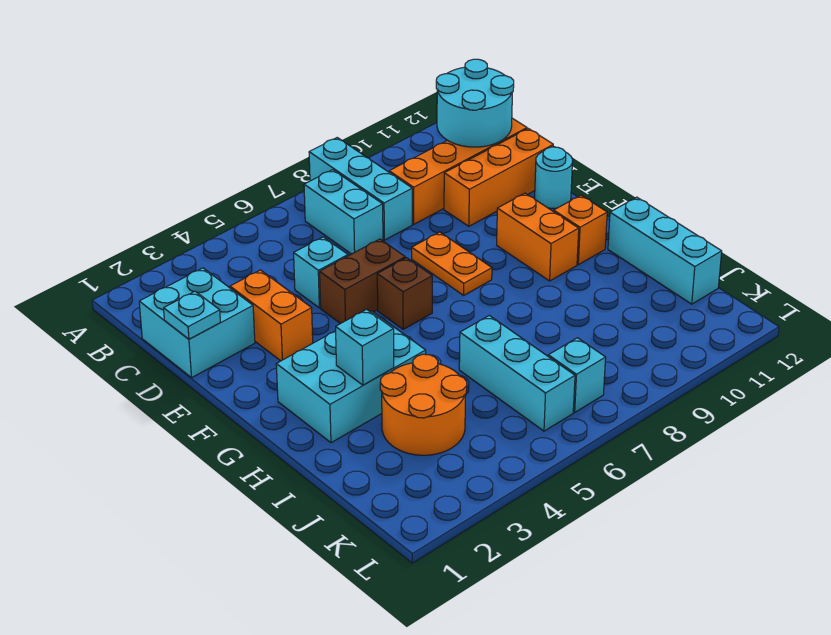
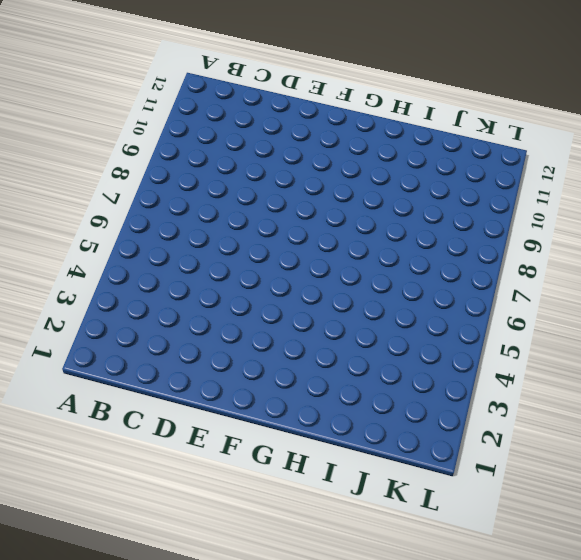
none -> cyan 1x3 brick [309,138,412,240]
none -> cyan 1x2 brick [304,170,383,254]
none -> cyan 2x2 brick [139,268,255,378]

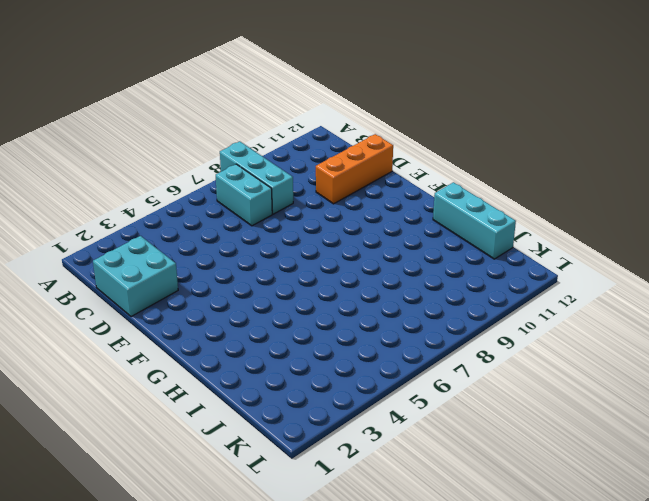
none -> orange 1x4 brick [389,118,527,224]
none -> orange 1x2 brick [230,270,313,361]
none -> cyan 1x1 brick [294,237,348,308]

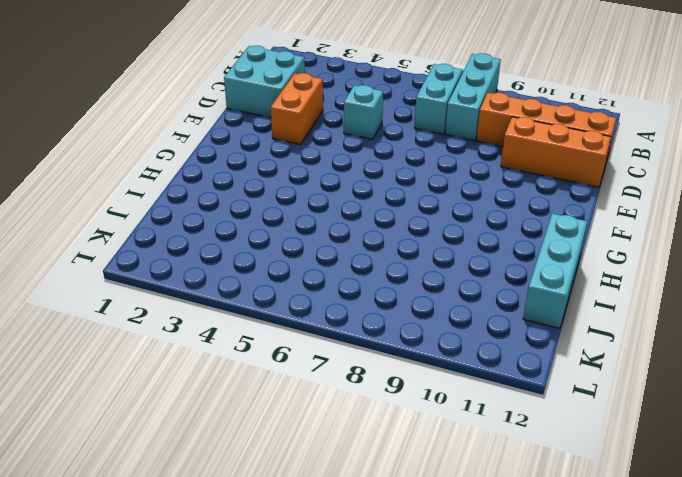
none -> brown 1x2 brick [320,239,405,324]
none -> orange 1x2 plate [412,232,492,295]
none -> cyan 1x1 round brick [535,147,573,208]

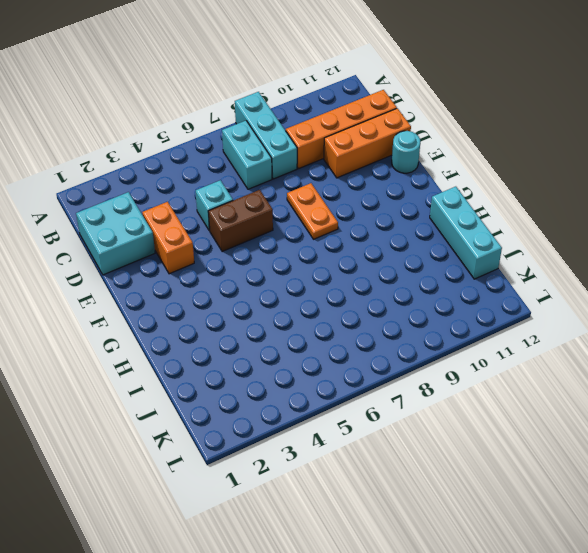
none -> brown 1x1 brick [377,258,432,329]
none -> orange 1x2 brick [497,193,579,281]
none -> cyan 2x3 brick [276,311,426,443]

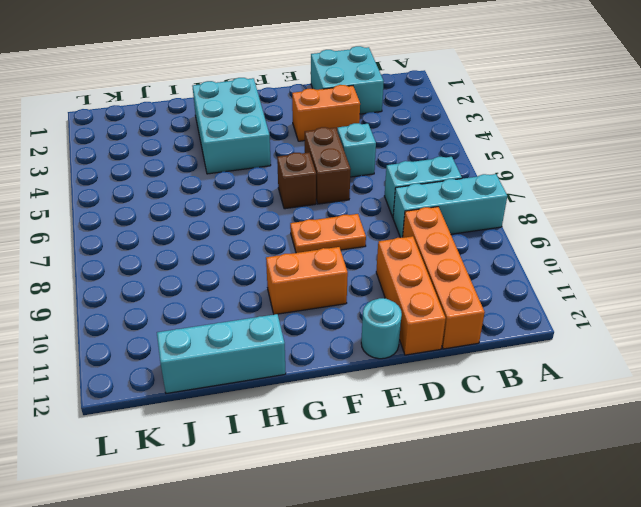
none -> orange 1x1 brick [554,195,607,265]
none -> orange 2x2 round brick [380,354,467,455]
none -> cyan 1x3 brick [459,316,575,431]

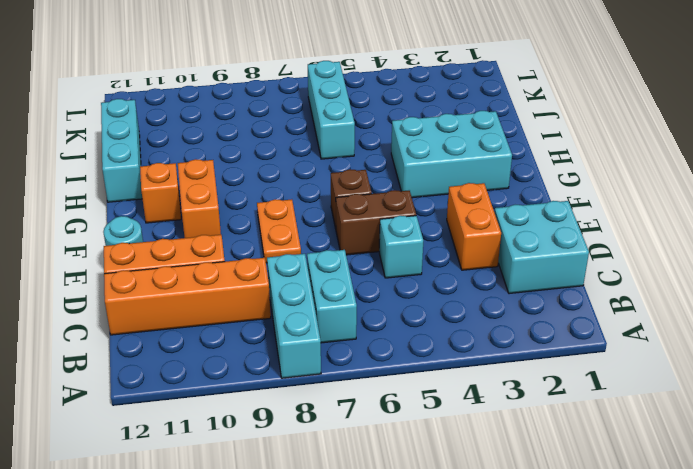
none -> orange 2x2 round brick [380,354,467,455]
none -> cyan 1x1 brick [548,338,606,412]
none -> cyan 2x2 round brick [436,59,514,147]

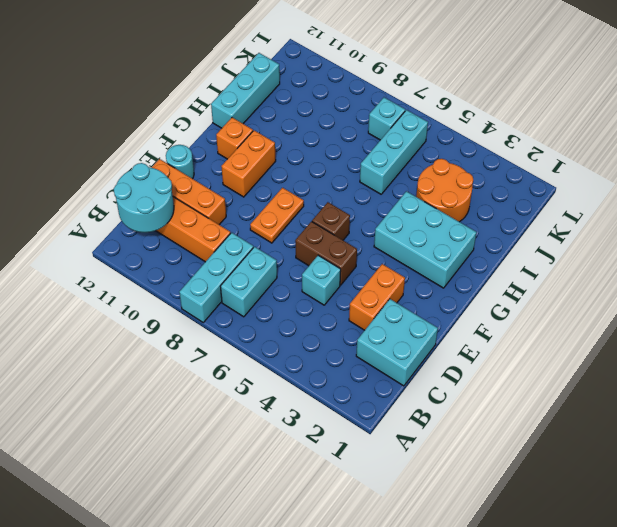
none -> cyan 1x1 plate [164,291,220,339]
none -> cyan 1x1 brick [336,309,394,385]

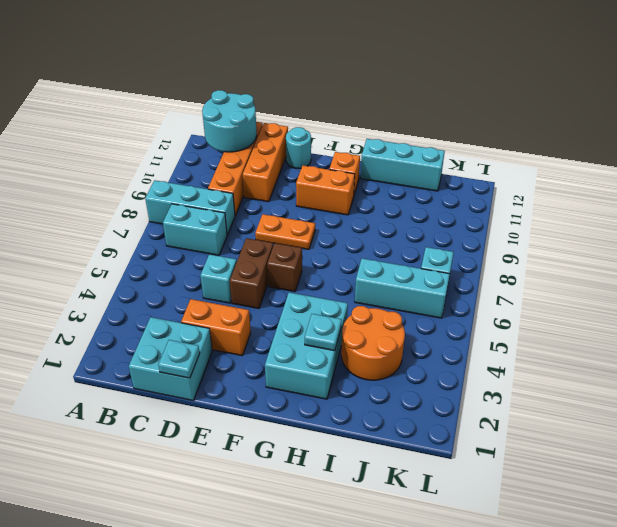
cyan 1x1 plate [305,314,342,351] -> cyan 1x1 brick [336,309,394,385]

